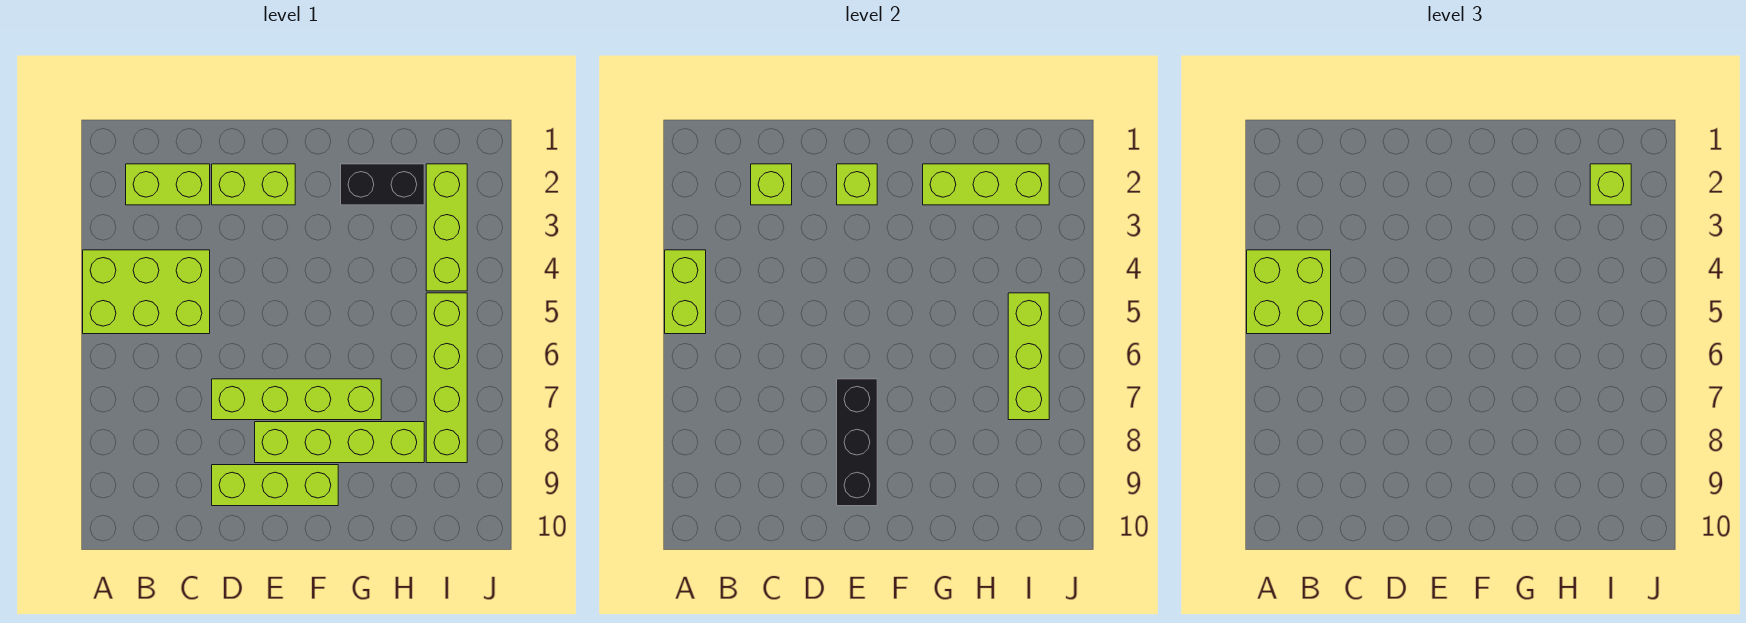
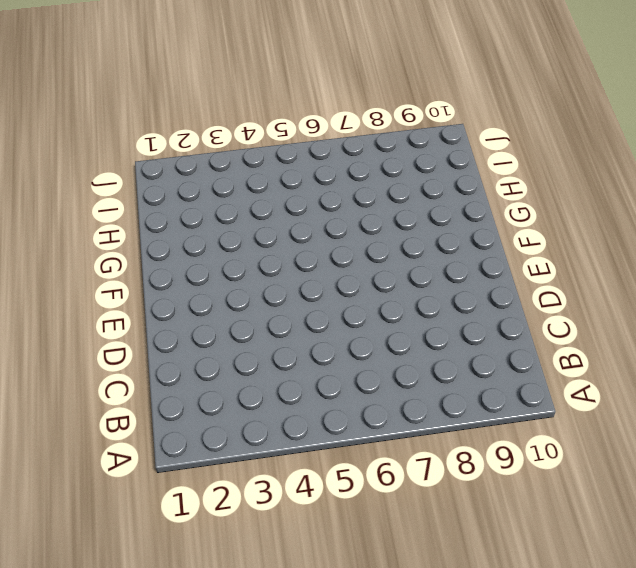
none -> lime 2x3 brick [83,250,210,334]
none -> lime 1x2 brick [126,164,210,205]
none -> lime 1x2 brick [212,164,295,205]

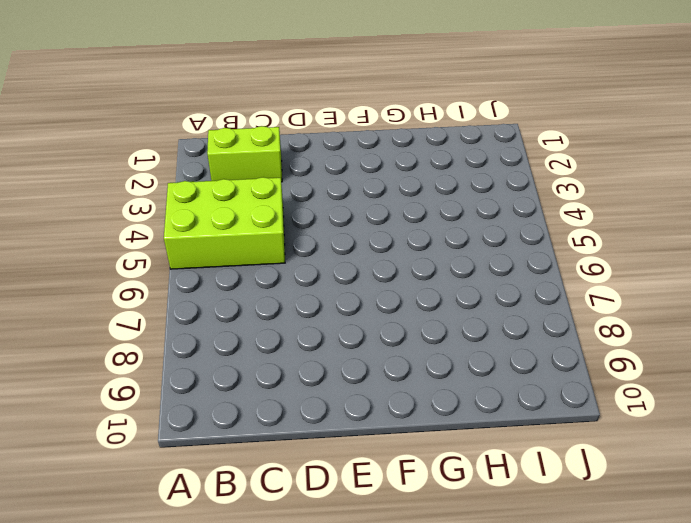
none -> lime 1x2 brick [212,164,295,205]
none -> lime 1x4 brick [212,379,381,420]
none -> lime 1x3 brick [212,465,338,506]

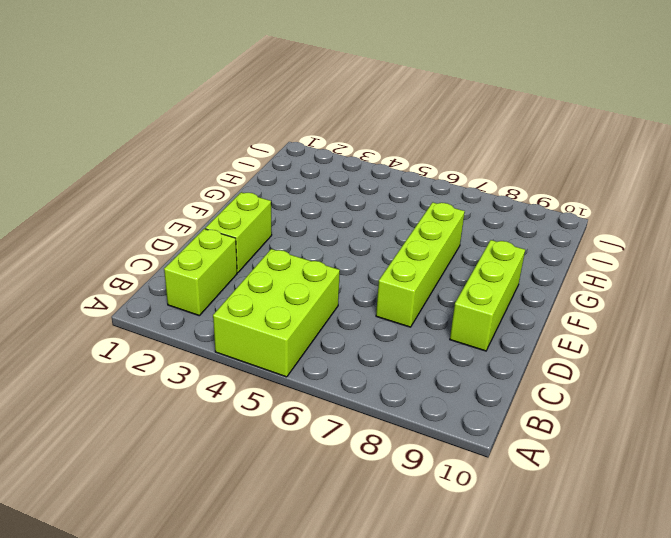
none -> lime 1x4 brick [255,422,424,463]
none -> black 1x2 brick [341,164,424,205]
none -> lime 1x3 brick [426,164,467,291]

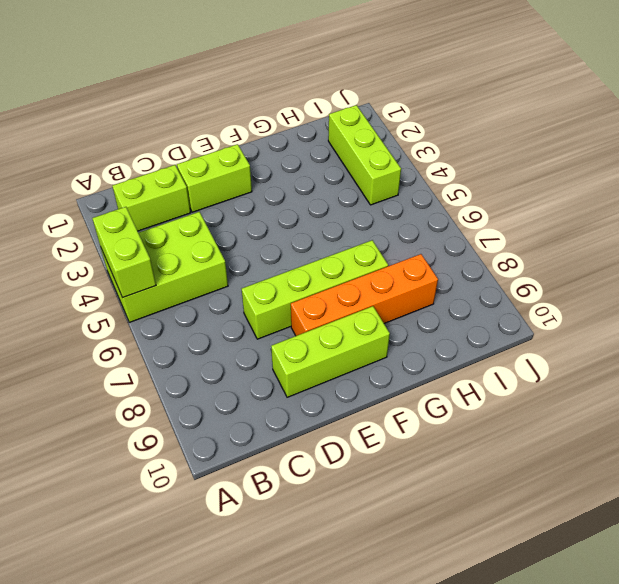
orange 1x4 brick [291,254,438,336] -> lime 1x4 brick [255,422,424,463]
none -> black 1x2 brick [341,164,424,205]
none -> lime 1x4 brick [426,293,467,463]
none -> lime 1x1 brick [751,164,792,205]

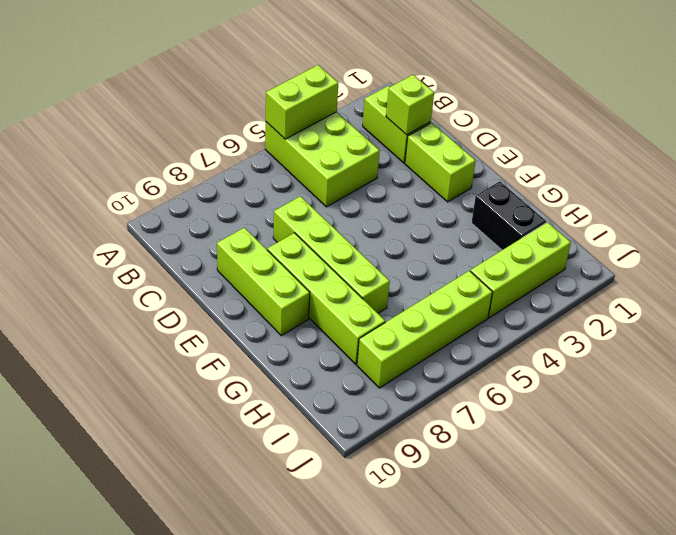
none -> lime 1x1 brick [837,164,877,205]
none -> black 1x3 brick [837,379,877,506]
none -> lime 1x3 brick [923,164,1049,205]

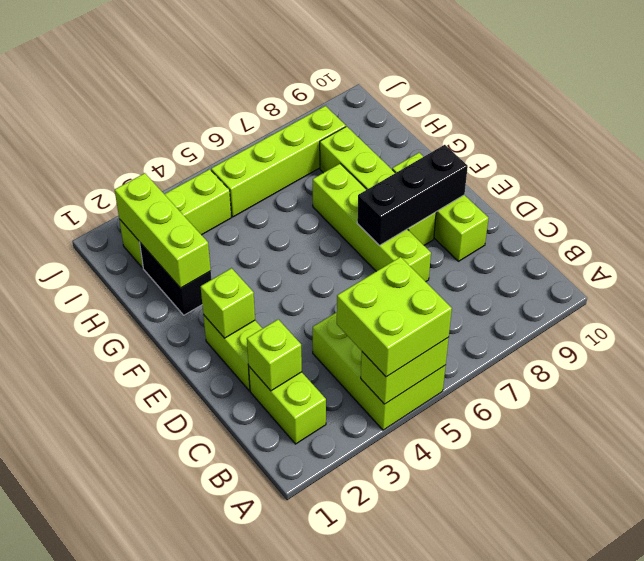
none -> lime 1x3 brick [1008,293,1049,420]
none -> lime 1x1 brick [1590,164,1631,205]

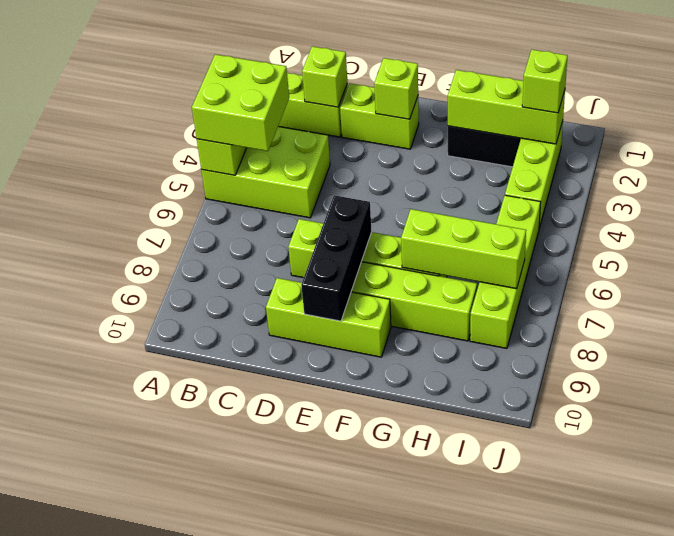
lime 1x3 brick [401,209,526,289] -> lime 1x3 brick turned to [1008,293,1049,420]

